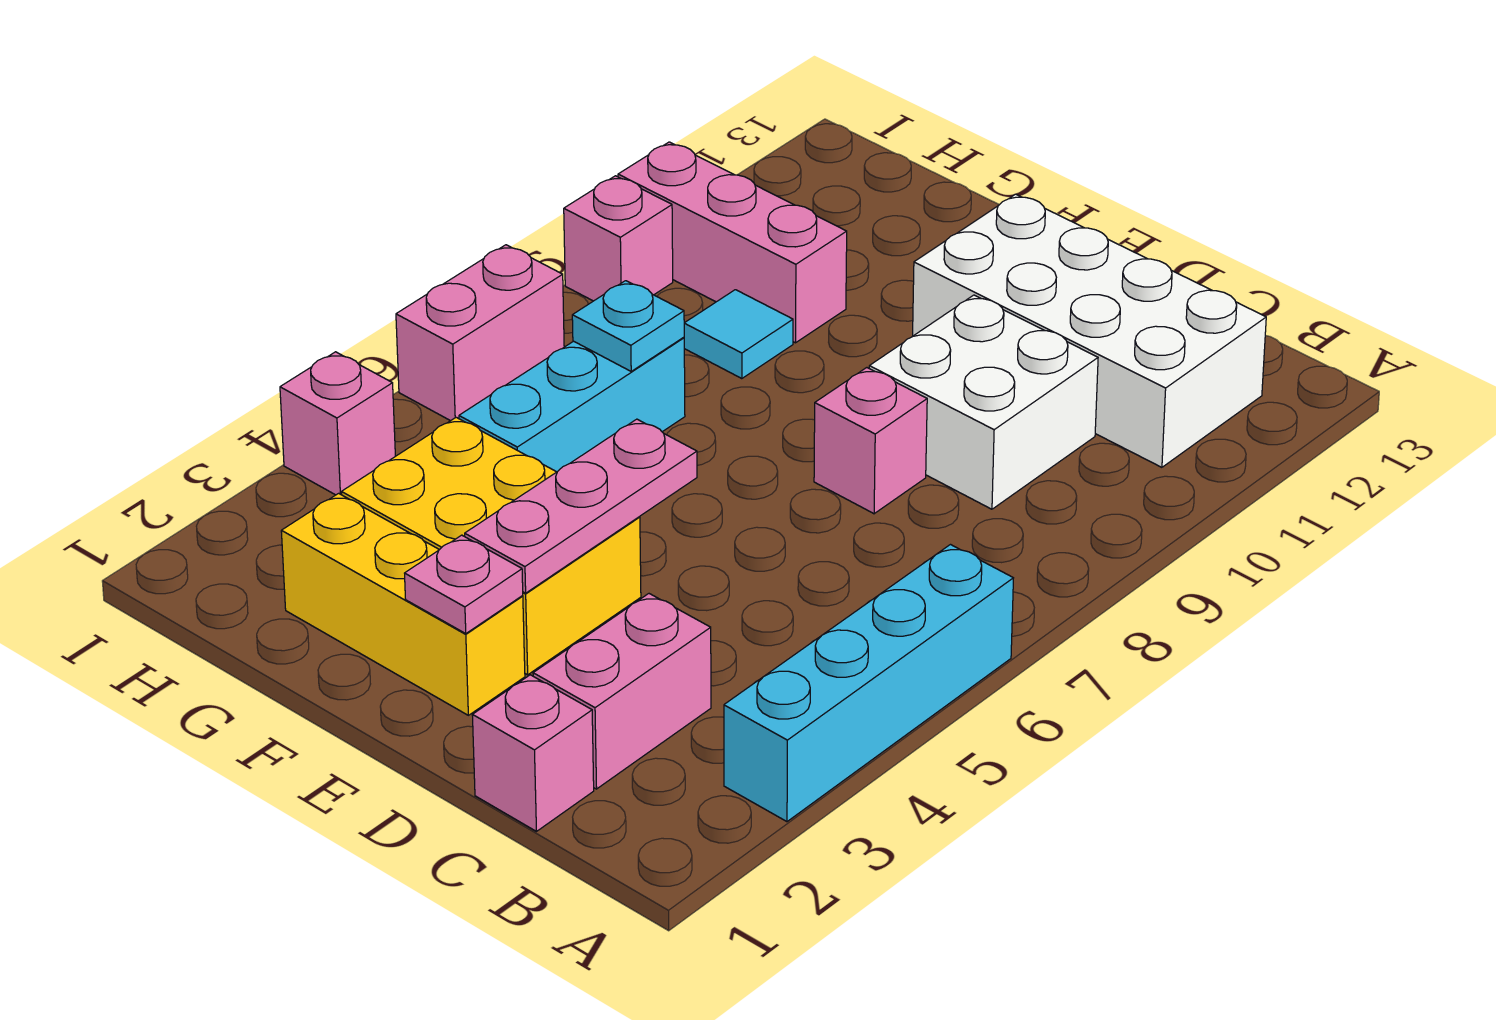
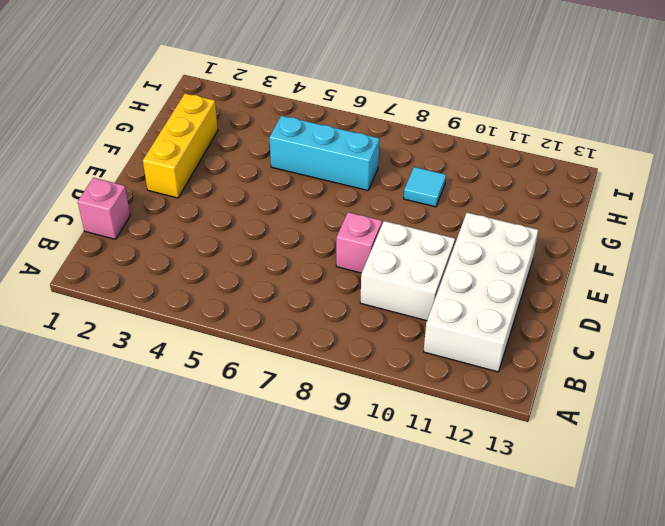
none -> cyan 1x4 brick [724,545,1013,822]
none -> pink 1x2 brick [533,594,711,789]
none -> yellow 2x3 brick [341,417,641,675]

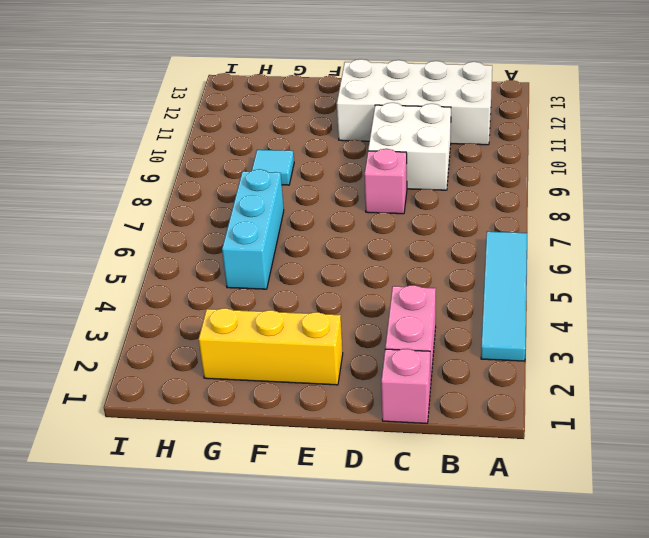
cyan 1x4 tile [481,231,527,361] -> cyan 1x4 brick [724,545,1013,822]
none -> yellow 2x3 brick [341,417,641,675]
none -> pink 1x3 brick [618,142,847,343]
none -> pink 1x1 brick [280,352,395,495]

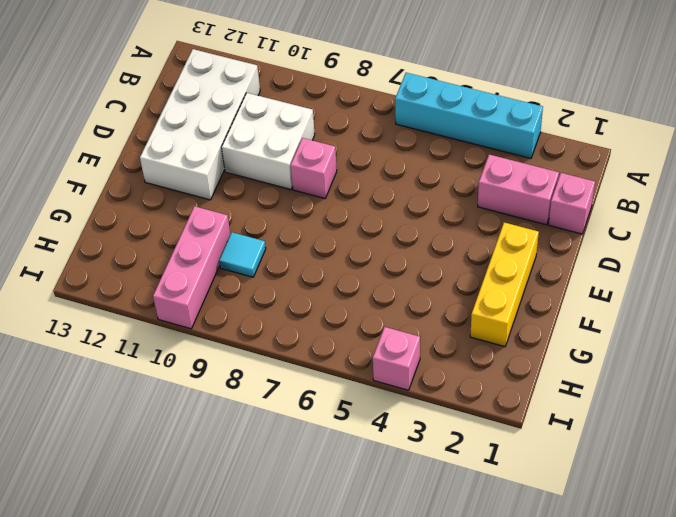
none -> yellow 2x3 brick [341,417,641,675]
none -> cyan 1x3 brick [459,337,685,472]
none -> pink 1x2 brick [396,245,564,421]

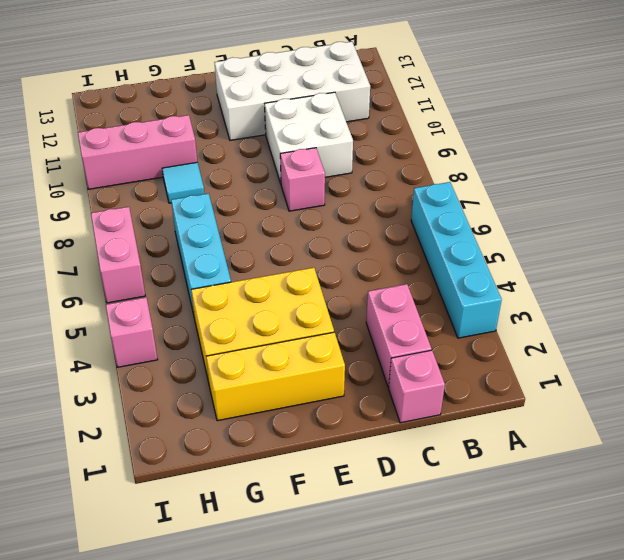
none -> pink 1x1 brick [564,176,673,301]
none -> pink 1x1 plate [405,535,523,633]
none -> pink 1x3 plate [465,419,697,593]

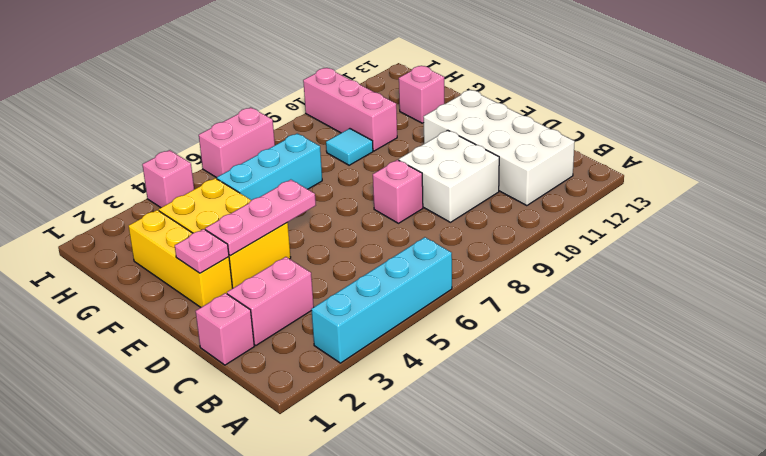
pink 1x1 brick [399,66,444,123] -> pink 1x1 brick moved to [564,176,673,301]
none -> cyan 1x1 plate [572,281,684,371]

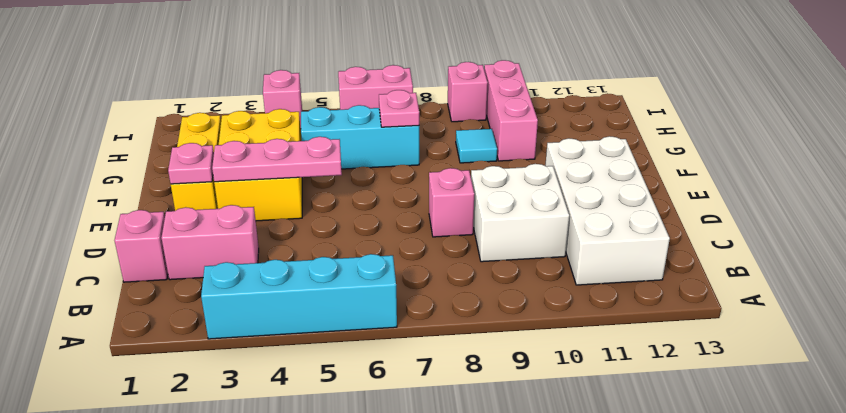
pink 1x1 plate [379,90,419,127] -> cyan 1x1 plate [572,281,684,371]

